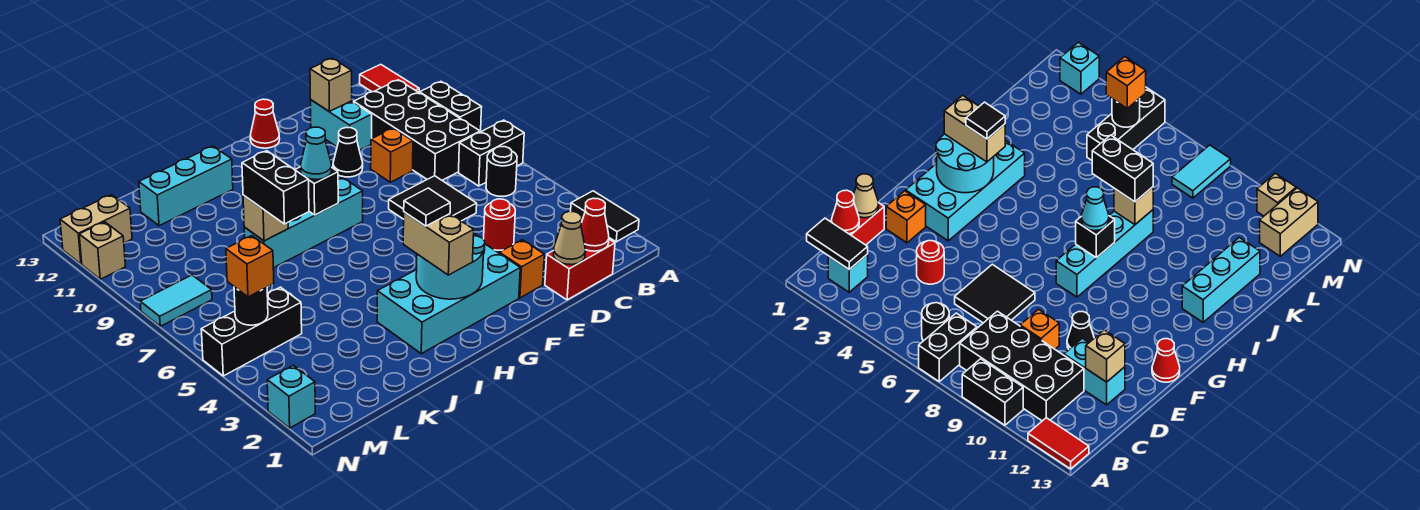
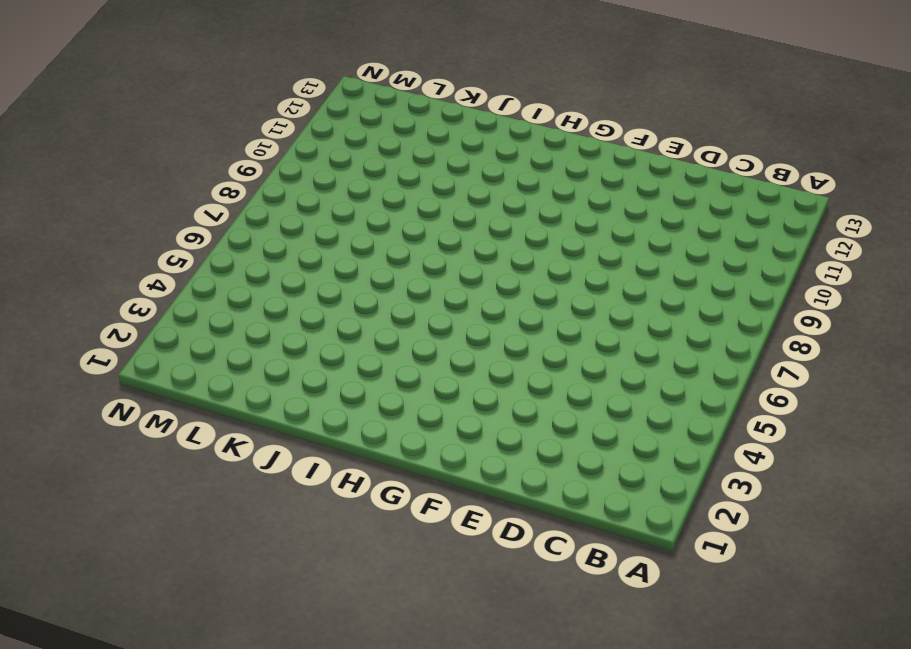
none -> black 1x2 brick [459,120,524,186]
none -> black 1x2 brick [420,82,482,132]
none -> red 1x2 tile [360,64,419,92]
none -> cyan 1x1 brick [828,254,868,292]

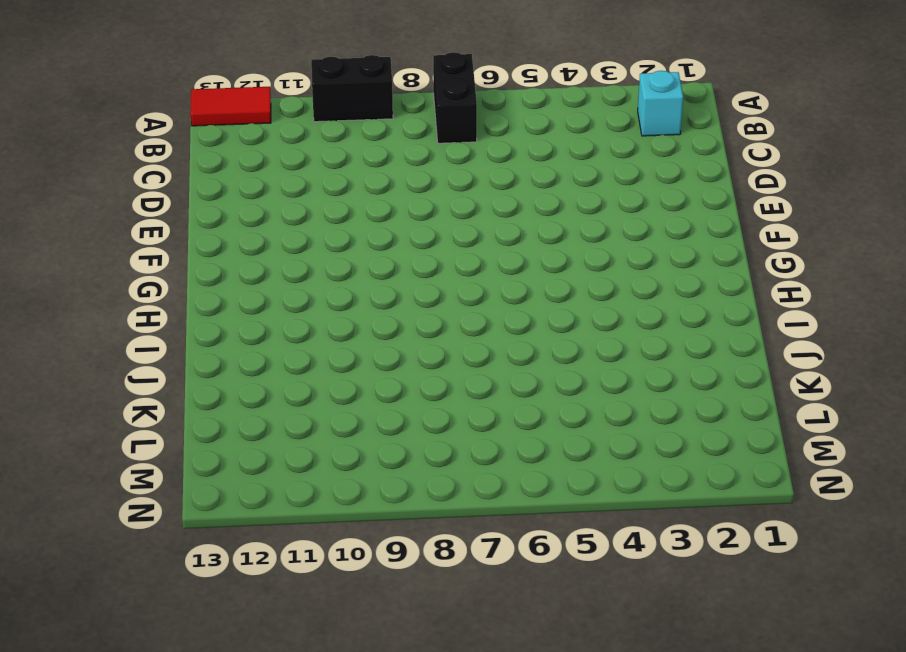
none -> black 1x1 round brick [486,146,517,196]
none -> black 2x4 brick [354,80,480,180]
none -> red 1x2 brick [545,239,615,300]
none -> red 1x1 round brick [484,199,515,250]

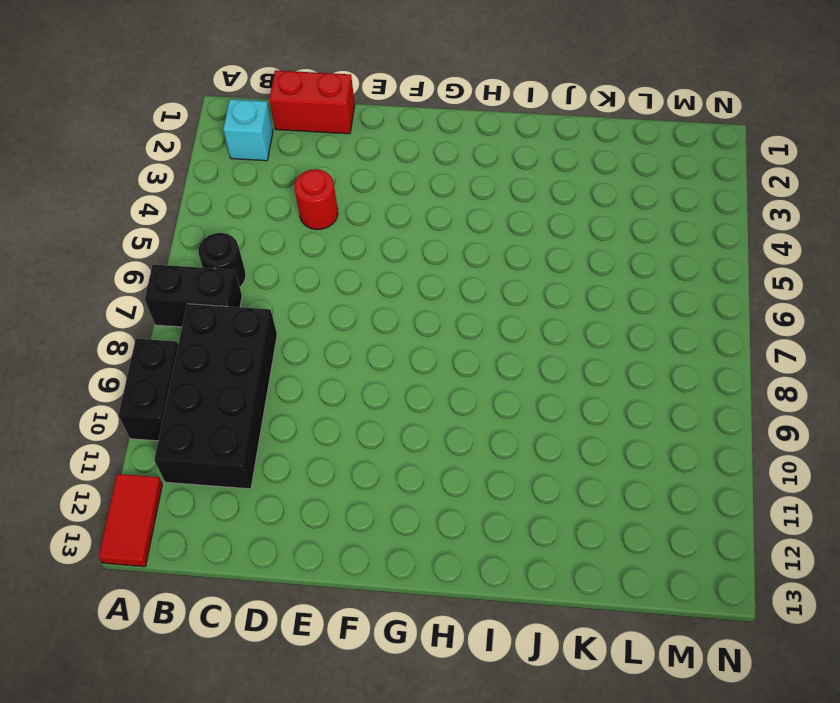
none -> black 2x2 tile [389,176,477,221]
none -> orange 1x1 brick [371,128,413,182]
none -> cyan 1x2 brick [311,100,372,150]
none -> orange 1x1 brick [499,240,544,298]

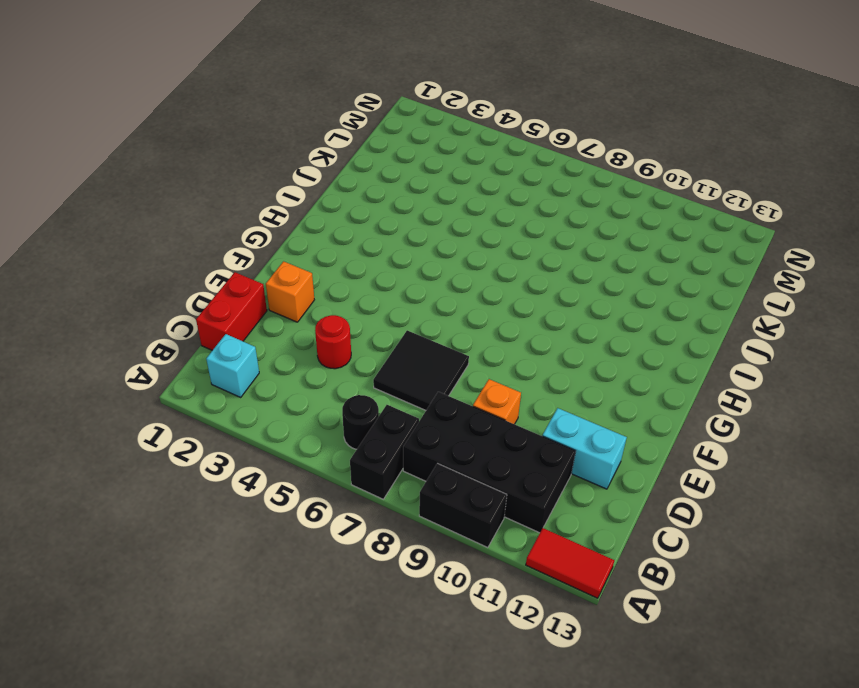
none -> black 1x1 cone [333,128,363,177]
none -> cyan 2x4 brick [377,244,520,354]
none -> red 1x1 cone [250,99,280,148]
none -> cyan 1x4 brick [244,178,363,268]

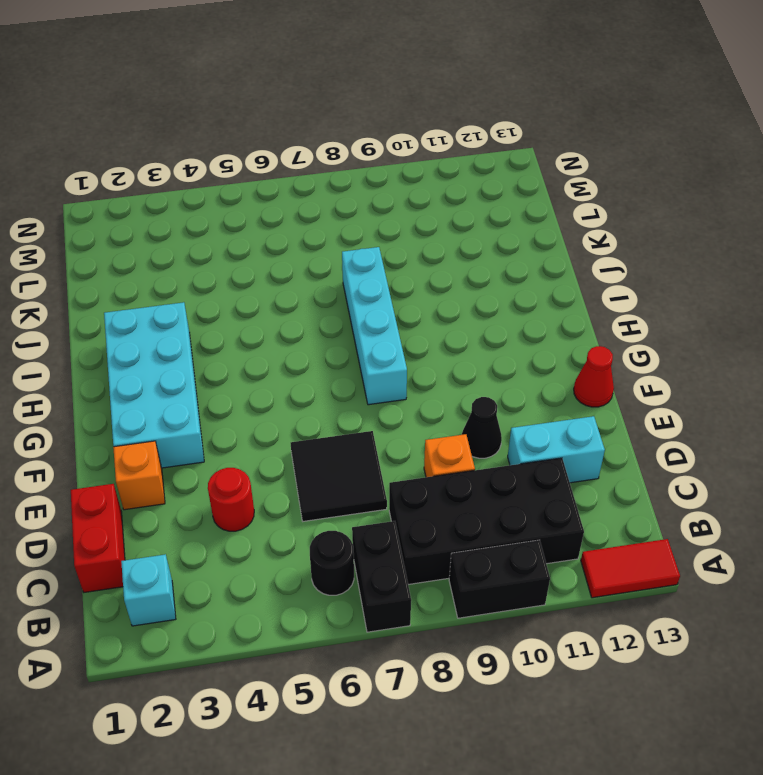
none -> cyan 1x3 brick [139,146,233,226]
none -> black 1x3 brick [201,287,302,376]
none -> cyan 1x2 tile [140,275,212,326]
none -> tan 1x2 brick [60,195,132,264]

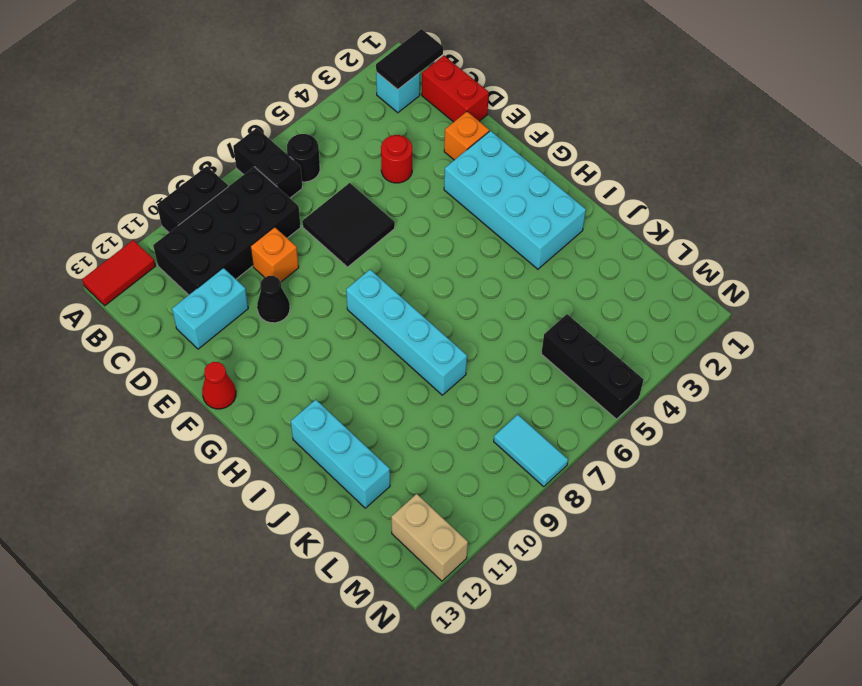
none -> cyan 1x1 brick [267,365,315,428]
none -> tan 1x1 brick [79,222,126,279]
none -> red 1x1 cone [581,198,609,251]
none -> tan 1x1 cone [554,211,585,265]

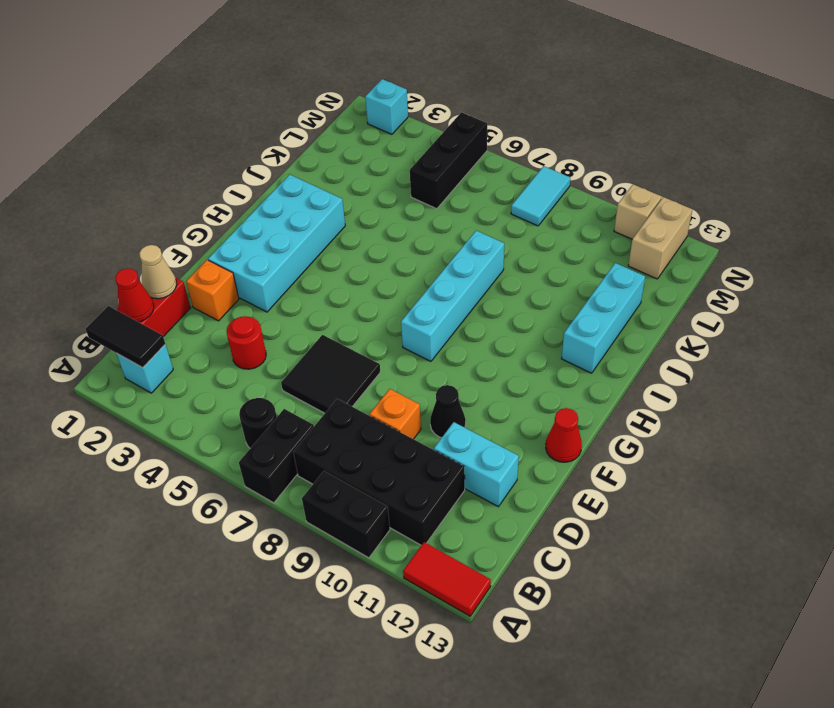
none -> tan 1x1 brick [310,58,352,111]
none -> cyan 2x2 round brick [416,234,485,299]
none -> black 1x1 brick [295,167,338,215]
none -> tan 1x1 brick [243,195,288,241]

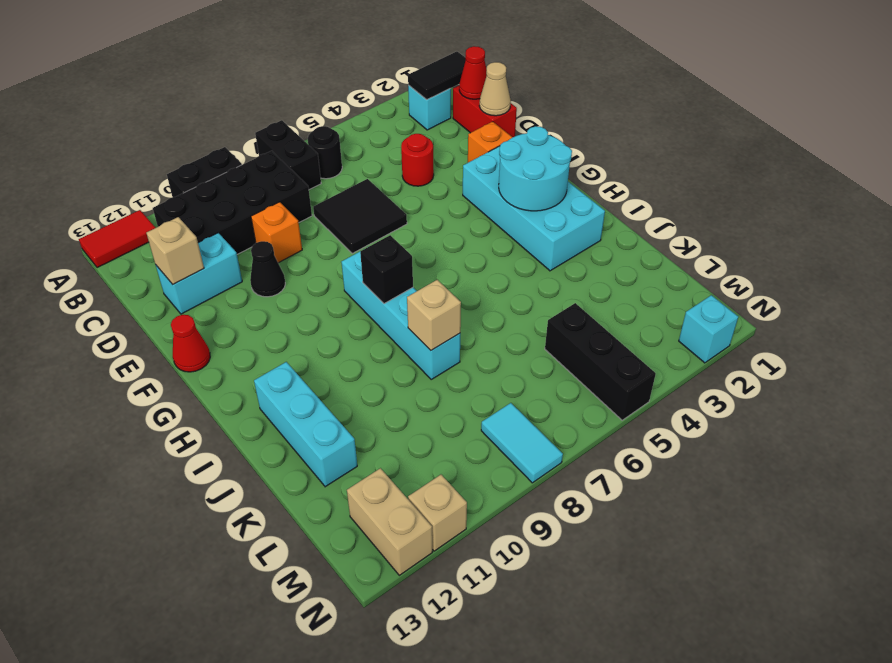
none -> black 1x1 round brick [234,287,268,325]
none -> tan 1x2 brick [403,212,474,275]
none -> cyan 1x1 cone [300,127,332,180]
none -> black 1x2 brick [242,151,309,224]

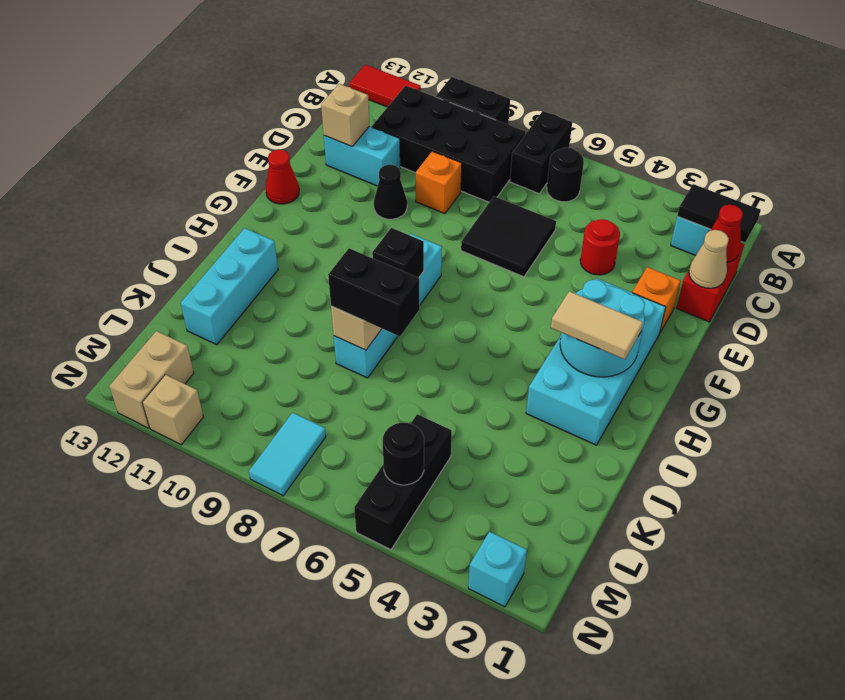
tan 1x2 tile [551,291,643,359] -> tan 1x2 brick [403,212,474,275]
none -> cyan 1x1 cone [300,127,332,180]
none -> orange 1x1 brick [226,236,274,297]
none -> black 1x1 tile [404,188,450,226]

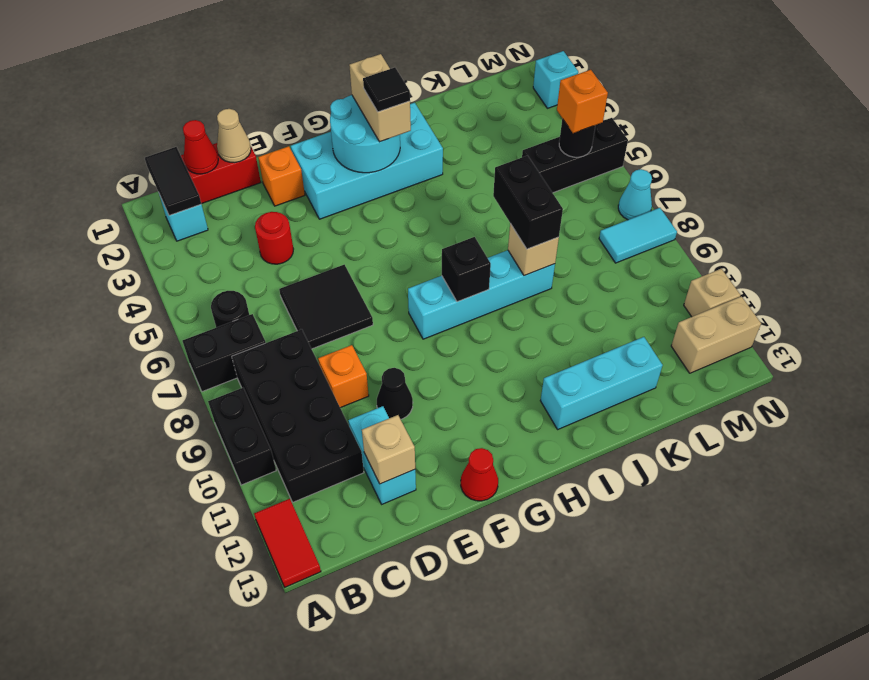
cyan 1x1 cone [618,169,652,220] -> cyan 1x1 cone moved to [300,127,332,180]

